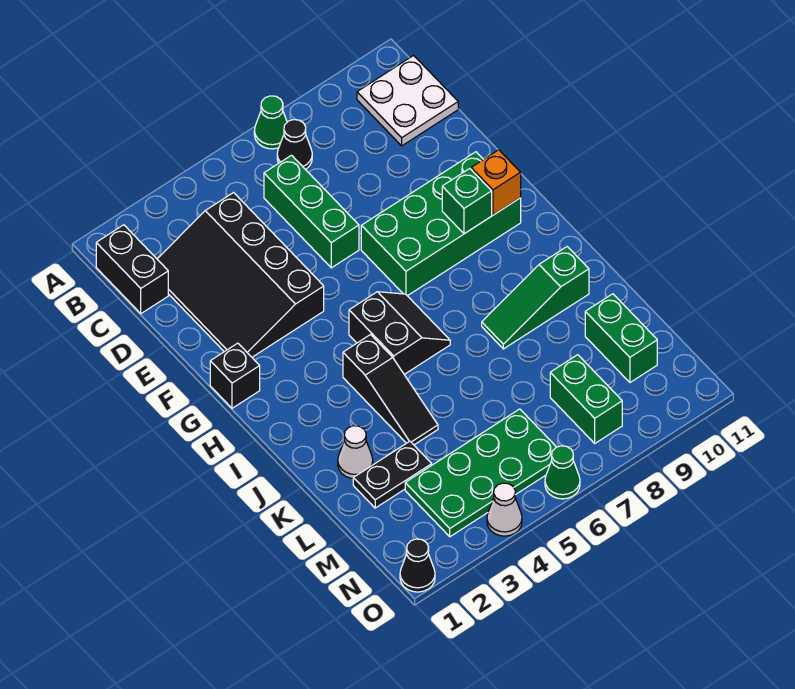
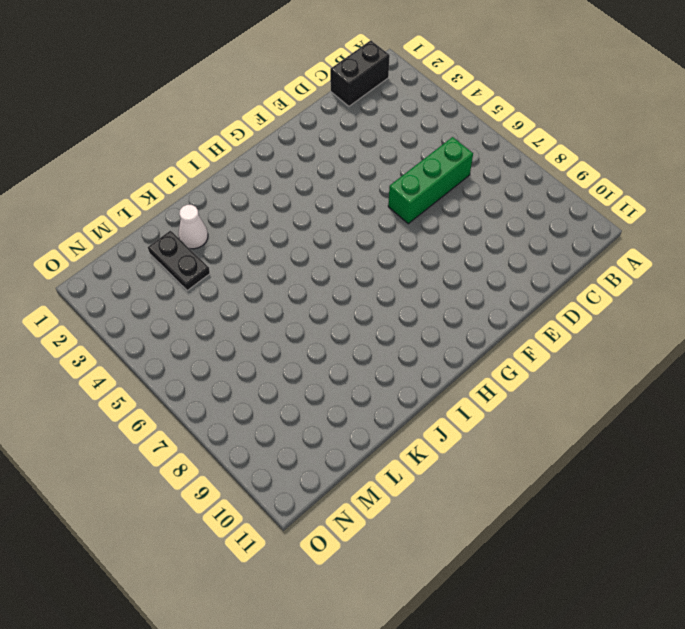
none -> green 1x1 cone [254,96,287,149]
none -> black 1x1 cone [277,120,312,170]
none -> white 2x2 plate [357,55,458,146]

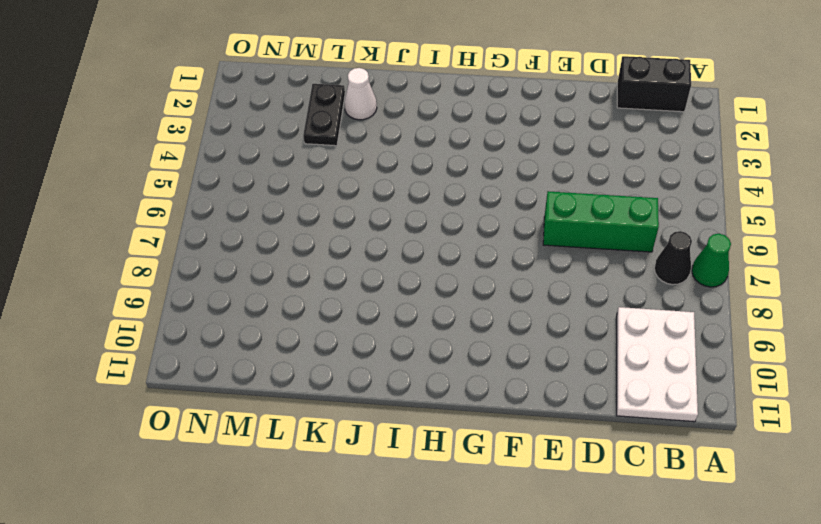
white 2x3 plate [617,307,698,422] -> white 2x2 plate [357,55,458,146]
none -> black 3x4 slope [157,193,324,357]
none -> green 2x4 brick [361,152,521,296]
none -> black 1x1 brick [210,343,260,408]

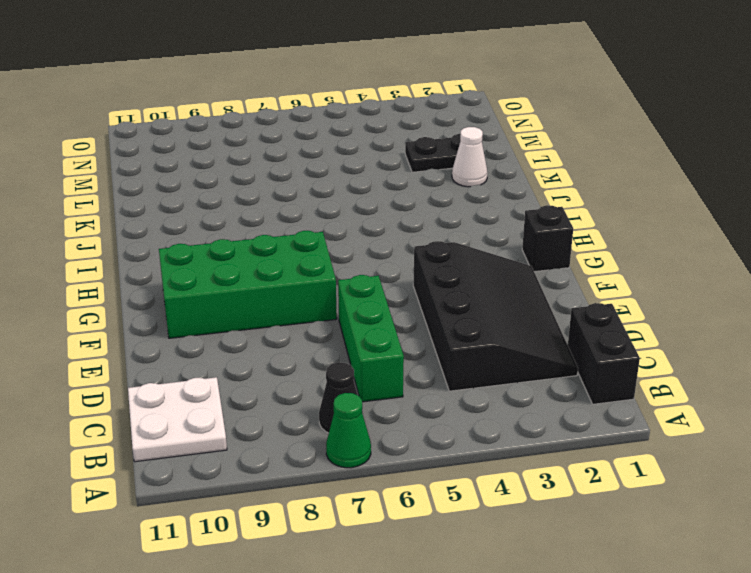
none -> black 2x2 slope [349,292,450,374]
none -> black 1x3 slope [343,335,438,445]
none -> green 1x3 slope [482,247,589,349]

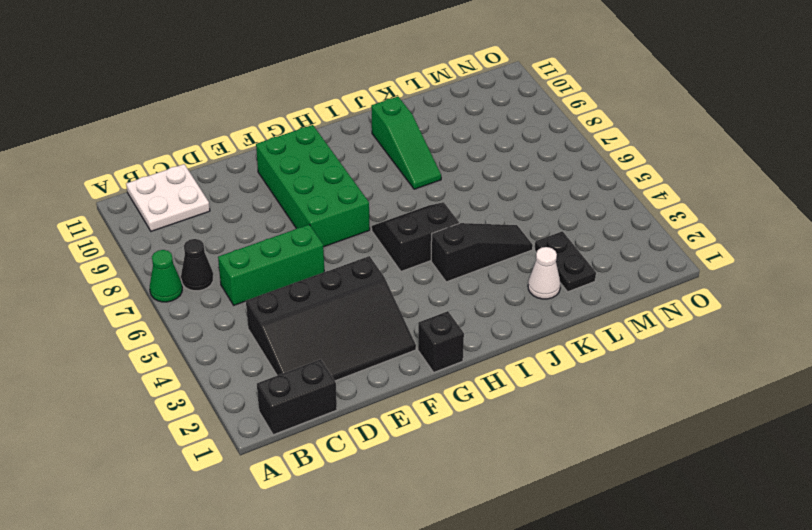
none -> green 1x2 brick [585,294,657,382]
none -> green 2x4 plate [405,409,556,537]
none -> green 1x2 brick [550,355,622,443]

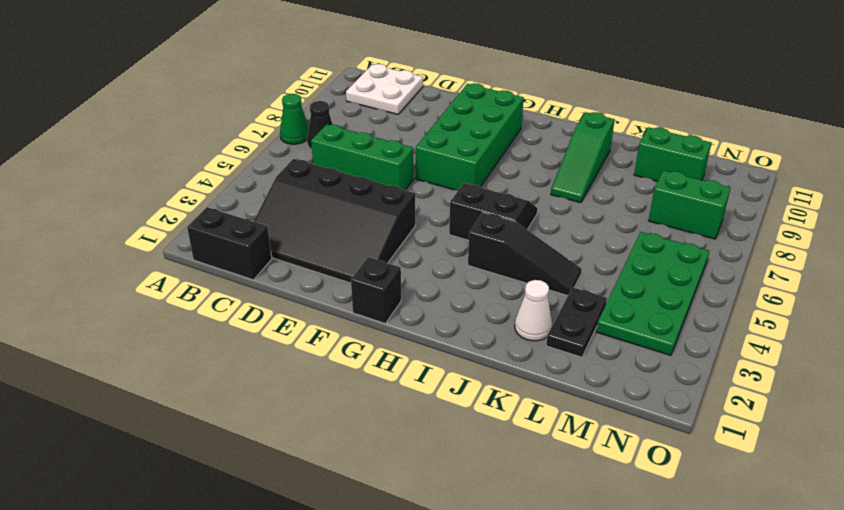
none -> black 1x1 cone [400,539,435,592]
none -> white 1x1 cone [487,483,522,536]
none -> green 1x1 cone [545,446,580,499]

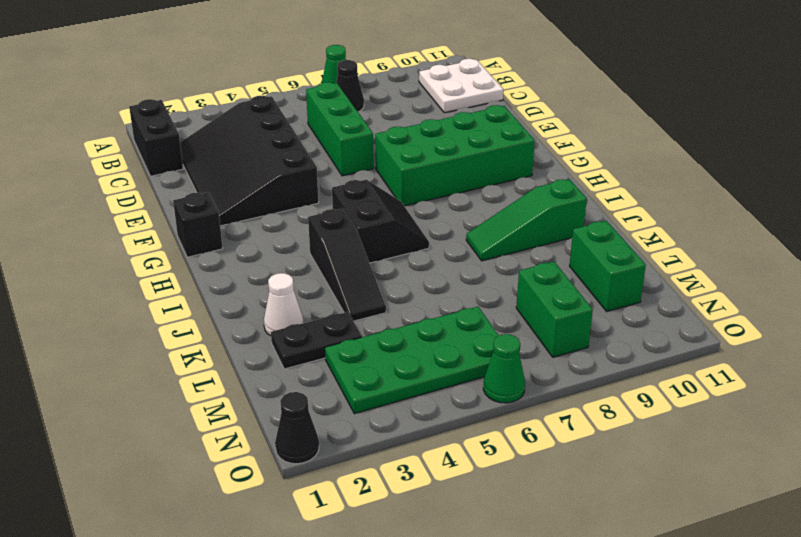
none -> white 1x1 cone [487,483,522,536]
none -> green 1x1 brick [442,169,492,234]
none -> orange 1x1 brick [471,150,521,215]

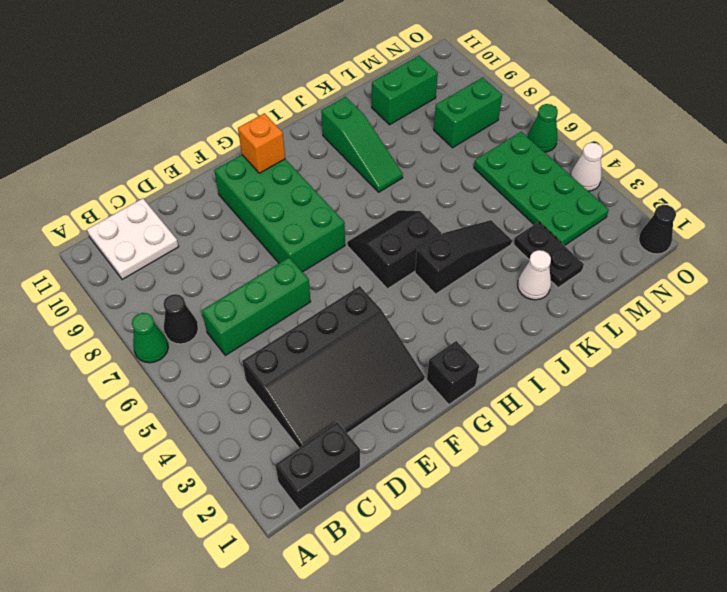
none -> green 1x1 brick [442,169,492,234]

